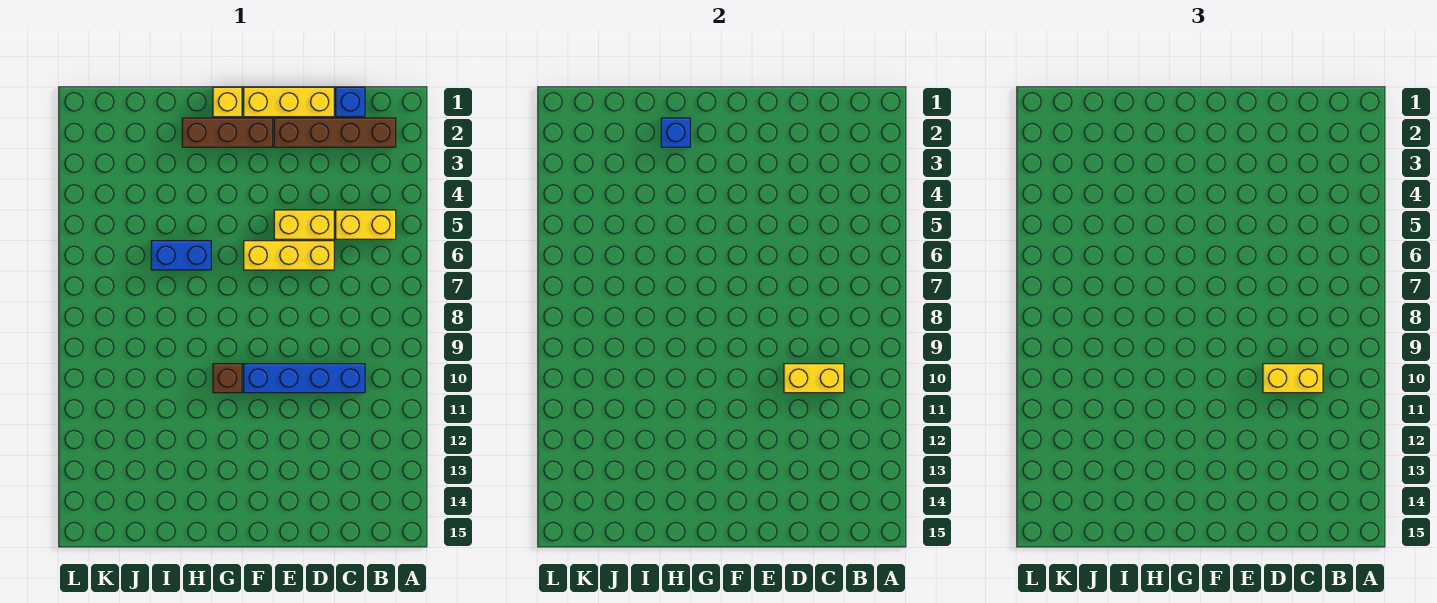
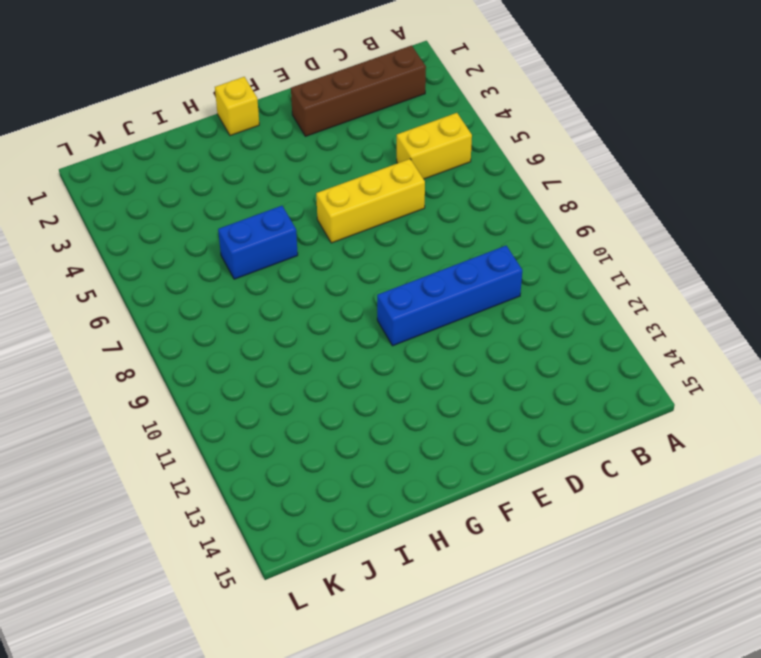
none -> blue 1x1 brick [336,87,365,117]
none -> yellow 1x3 brick [244,87,334,117]
none -> yellow 1x2 brick [274,210,334,239]

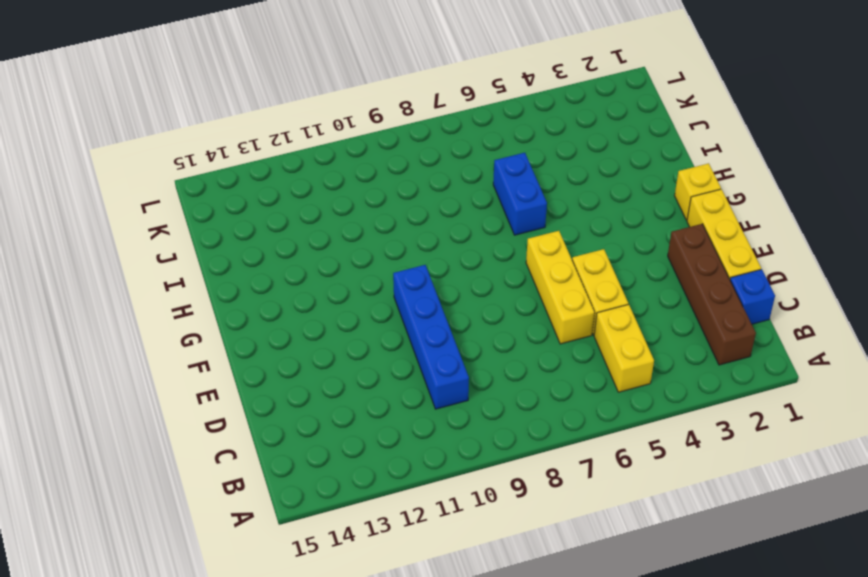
none -> brown 1x3 brick [182,118,273,147]
none -> brown 1x1 brick [213,364,242,393]
none -> yellow 1x2 brick [784,364,844,393]

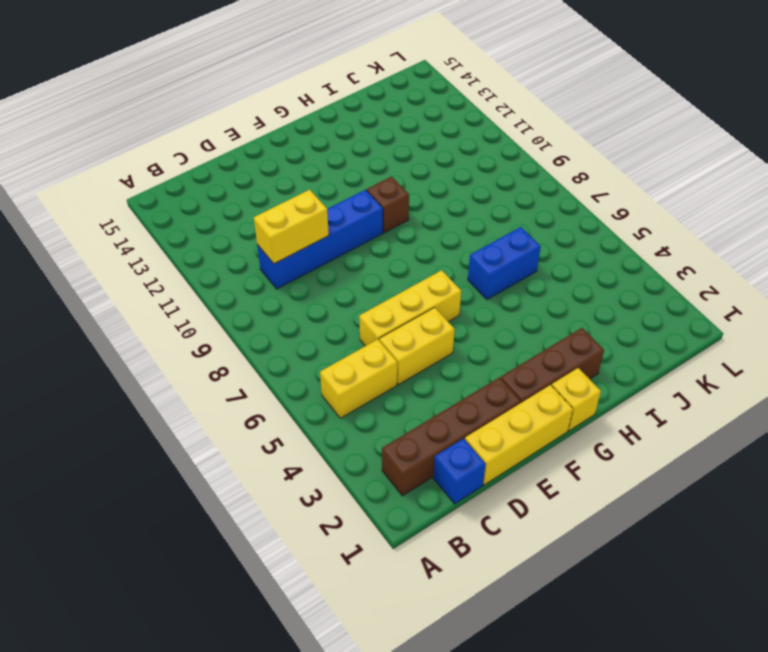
none -> blue 1x1 brick [661,118,690,147]
none -> yellow 1x2 brick [1263,364,1323,393]

